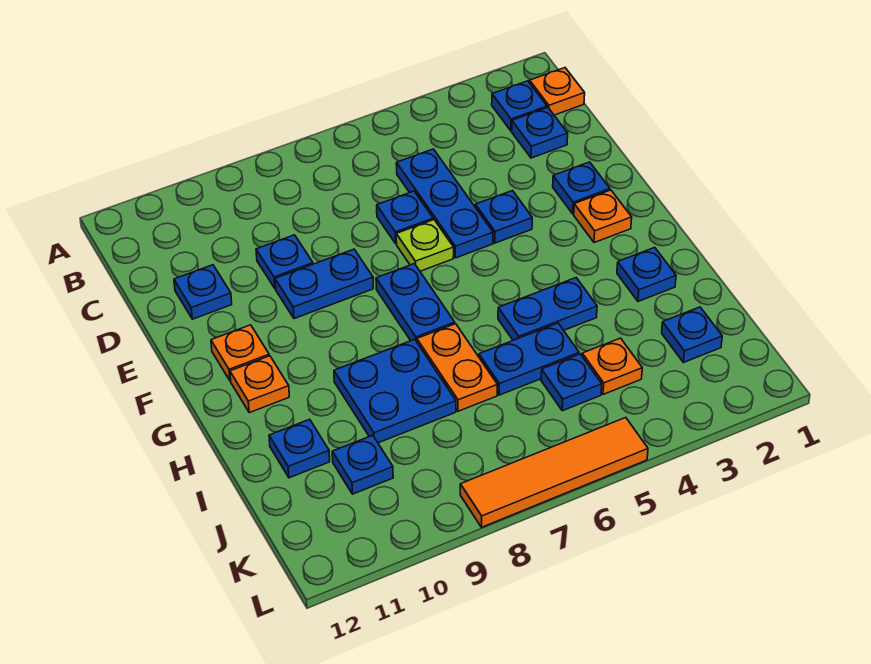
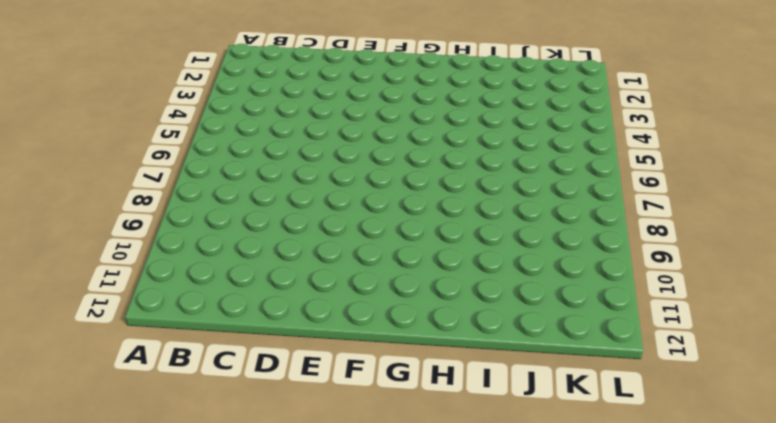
none -> orange 1x1 plate [530,68,585,115]
none -> blue 1x1 plate [492,81,547,131]
none -> blue 1x1 plate [512,108,568,158]

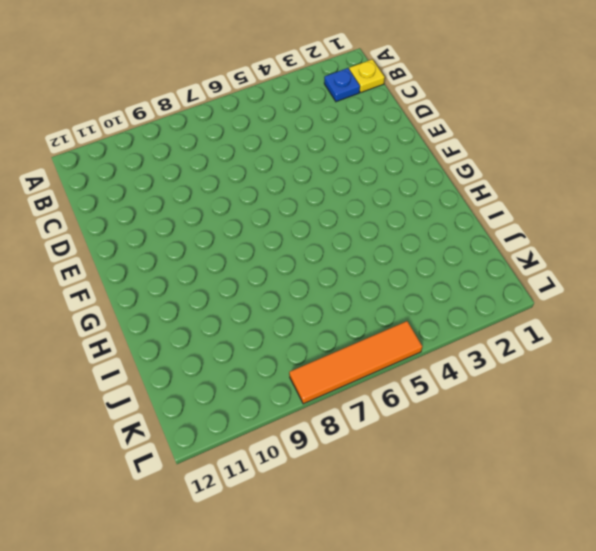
yellow 1x1 plate [349,59,385,92] -> orange 1x1 plate [530,68,585,115]
none -> blue 1x1 plate [512,108,568,158]
none -> blue 1x3 plate [396,149,493,258]
none -> blue 1x1 plate [377,191,433,244]

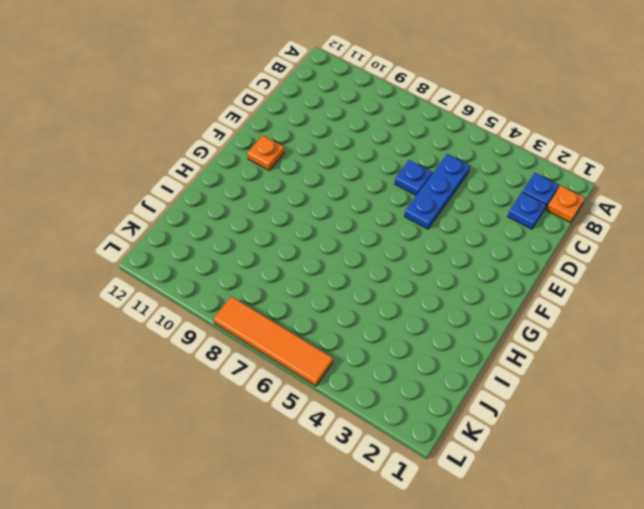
none -> blue 1x1 plate [256,235,313,289]
none -> blue 1x1 plate [174,265,232,319]
none -> blue 1x1 plate [553,162,610,214]

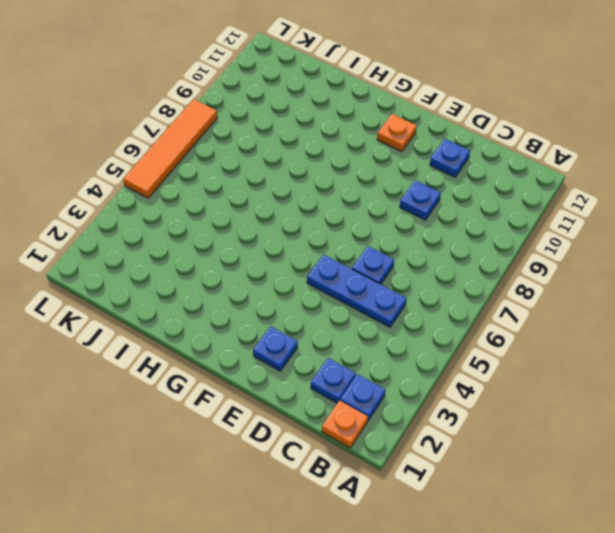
none -> blue 1x1 plate [475,191,532,243]
none -> lime 1x1 plate [396,220,454,271]
none -> blue 1x2 plate [275,249,373,319]

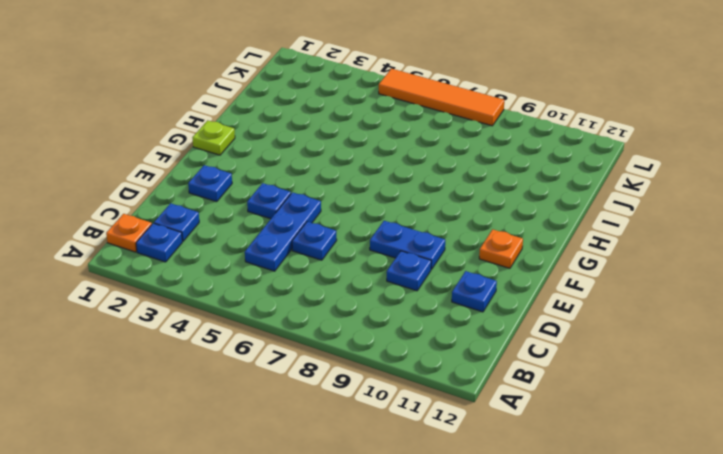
lime 1x1 plate [192,120,235,155] -> lime 1x1 plate moved to [396,220,454,271]
none -> orange 1x1 plate [574,190,632,243]
none -> blue 1x2 plate [376,264,455,342]
none -> orange 1x1 plate [230,356,289,413]

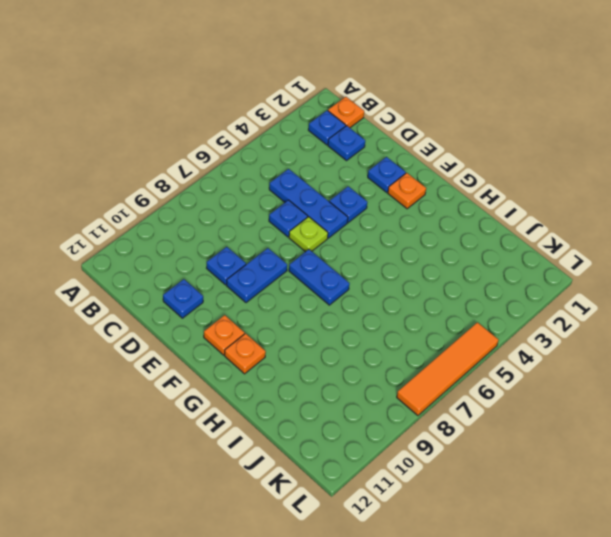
none -> blue 1x1 plate [617,247,676,301]
none -> blue 1x2 plate [498,278,597,340]
none -> orange 1x2 plate [417,324,497,411]

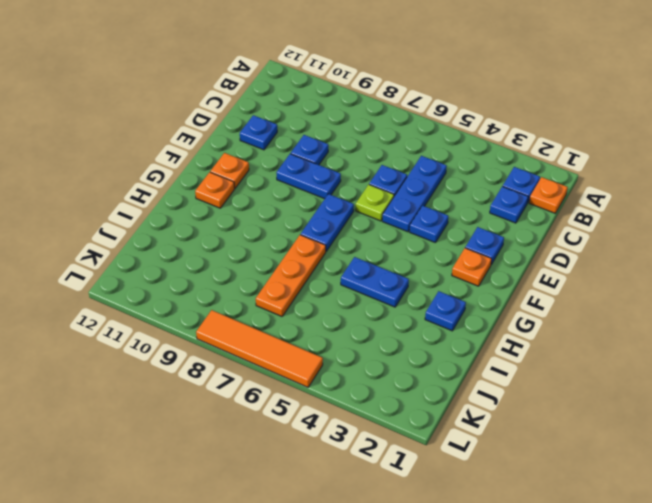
orange 1x3 plate [256,235,326,316] -> orange 1x2 plate [417,324,497,411]
none -> blue 2x2 plate [334,339,456,443]
none -> blue 1x2 plate [479,323,579,395]
none -> blue 1x1 plate [269,419,330,478]

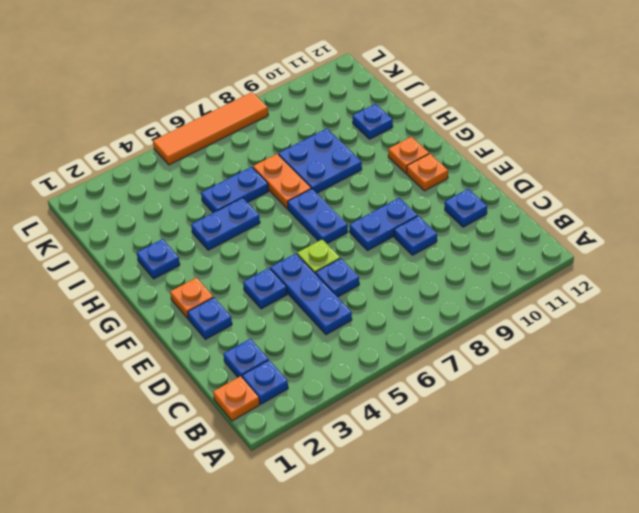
none -> blue 1x1 plate [662,307,722,363]
none -> orange 1x1 plate [582,338,642,394]
none -> blue 1x1 plate [541,354,602,411]

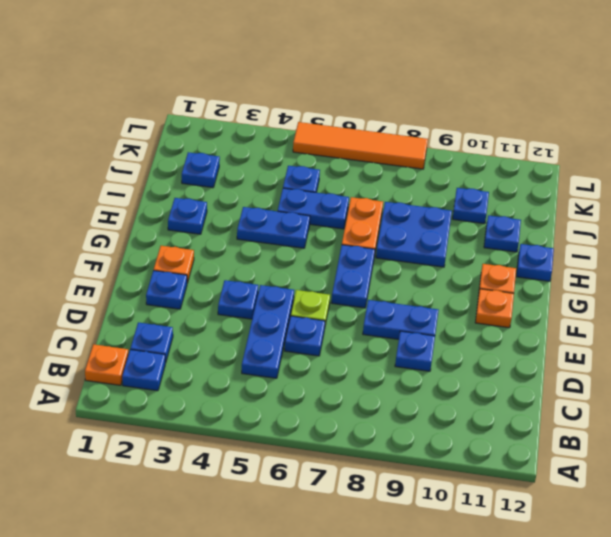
blue 1x1 plate [516,244,554,281] -> blue 1x1 plate moved to [174,265,232,319]
none -> orange 1x1 plate [582,338,642,394]

